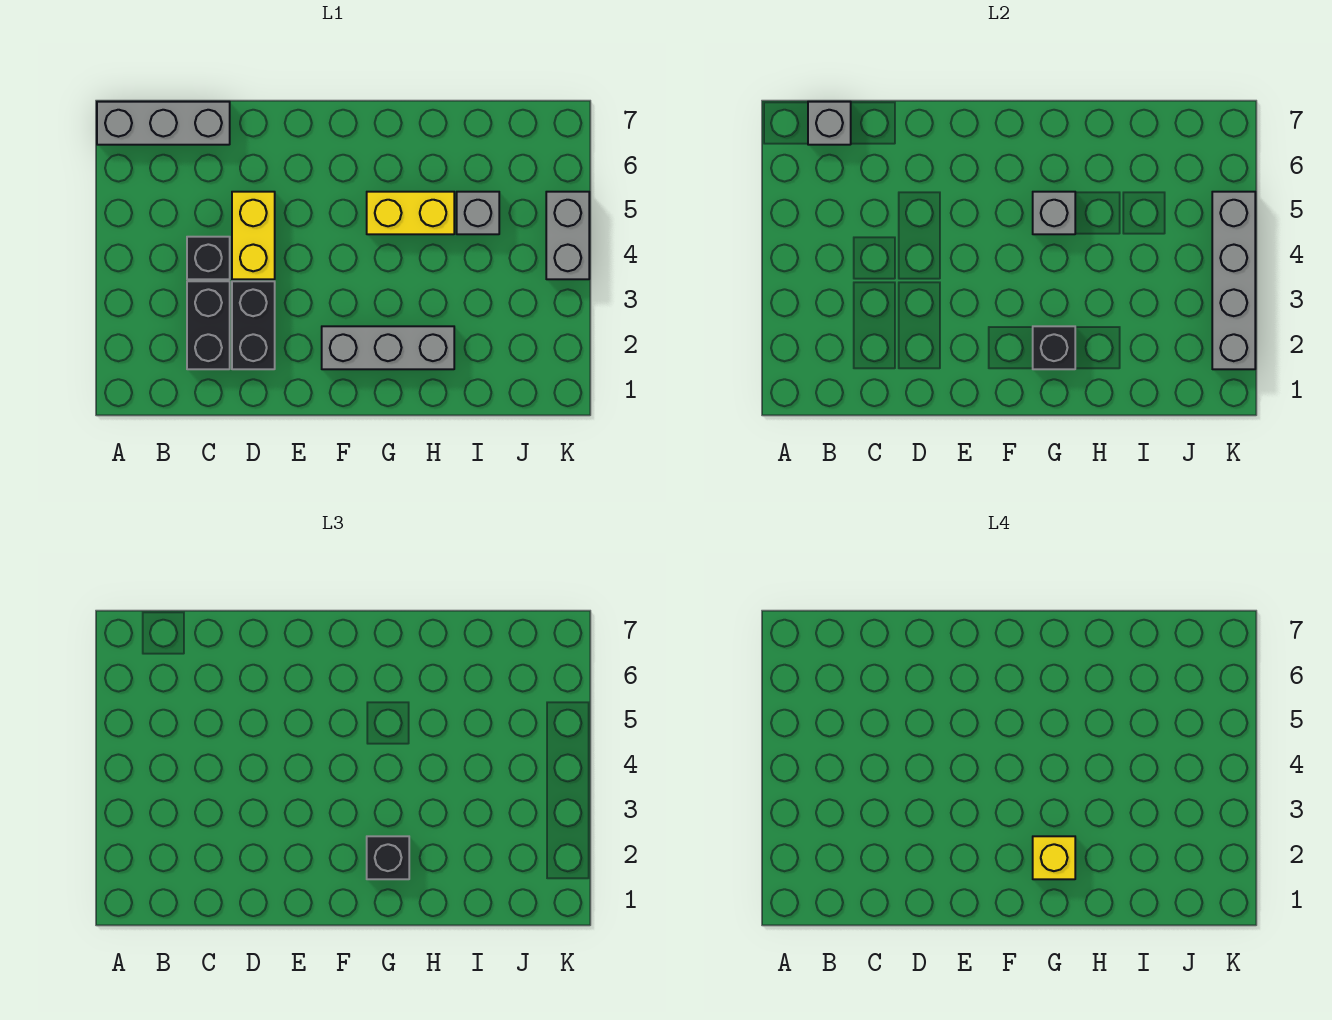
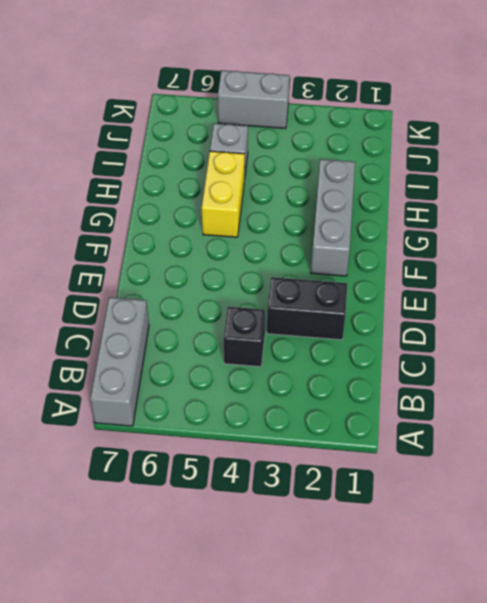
none -> black 1x2 brick [187,281,230,369]
none -> yellow 1x2 brick [232,192,275,279]
none -> grey 1x1 brick [808,102,851,145]

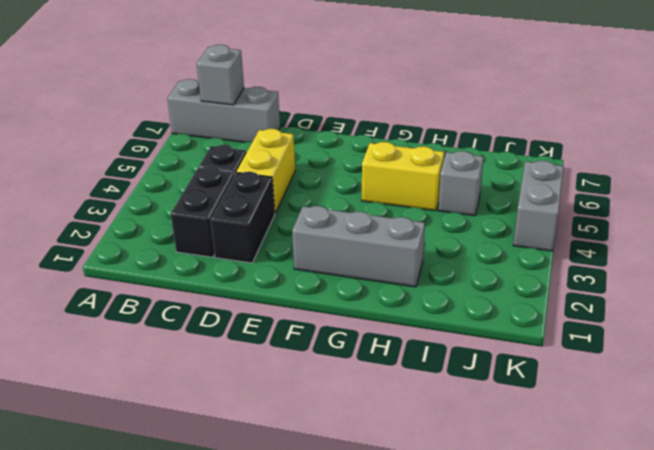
none -> black 1x1 brick [1033,326,1075,369]
none -> grey 1x1 brick [1033,192,1075,234]
none -> grey 1x4 brick [1212,192,1255,369]

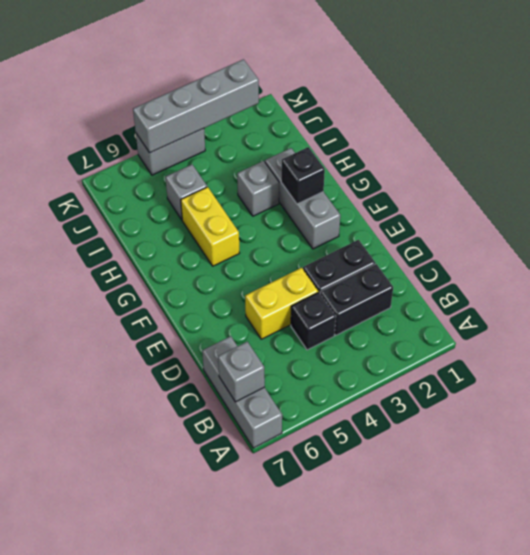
grey 1x1 brick [237,161,279,216] -> grey 1x1 brick moved to [1033,192,1075,234]
none -> black 1x1 brick [367,836,409,879]
none -> yellow 1x1 brick [1033,836,1075,879]

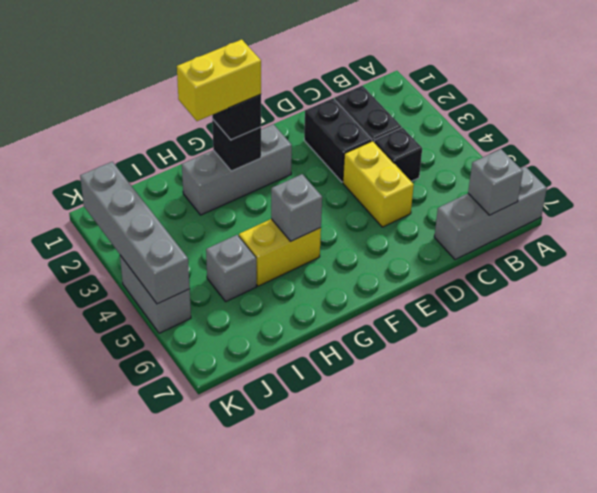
yellow 1x2 brick [177,39,261,121] -> yellow 1x1 brick [1033,836,1075,879]

